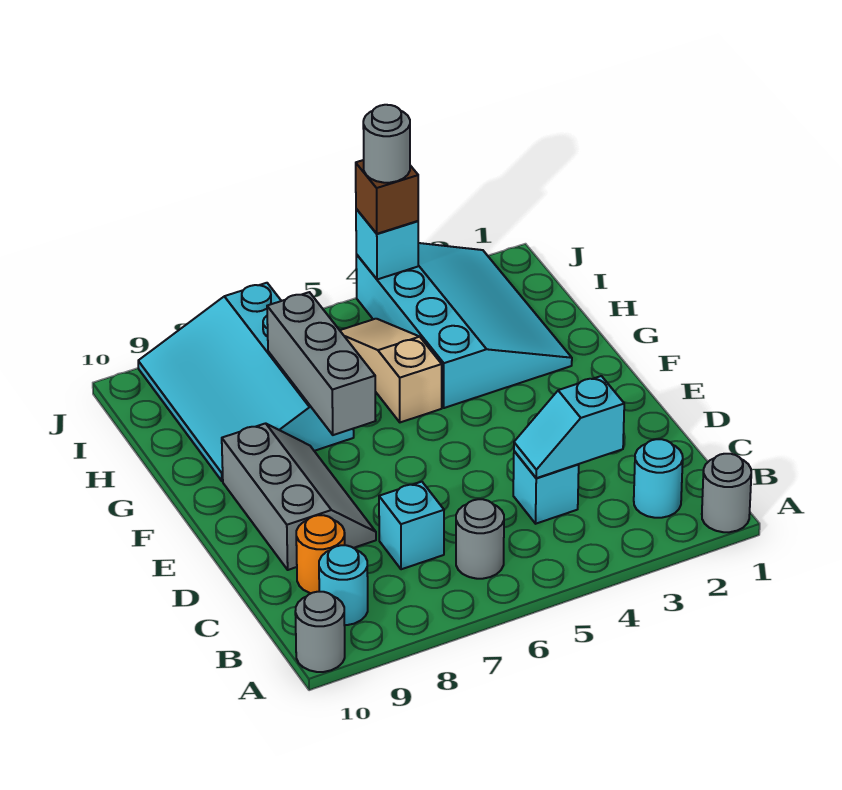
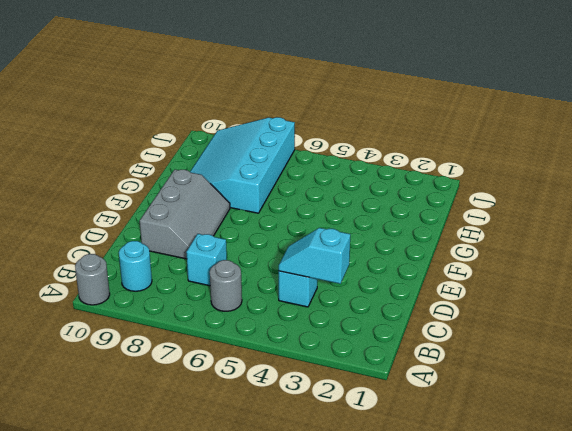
none -> grey 1x1 round brick [702,454,751,532]
none -> cyan 1x1 round brick [634,439,683,518]
none -> orange 1x1 round brick [296,515,345,593]

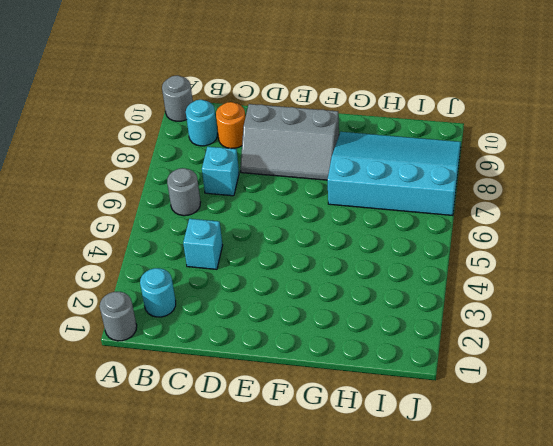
none -> cyan 3x4 slope [356,243,572,408]
none -> tan 1x3 slope [340,319,442,422]
none -> cyan 1x2 slope [514,376,624,478]

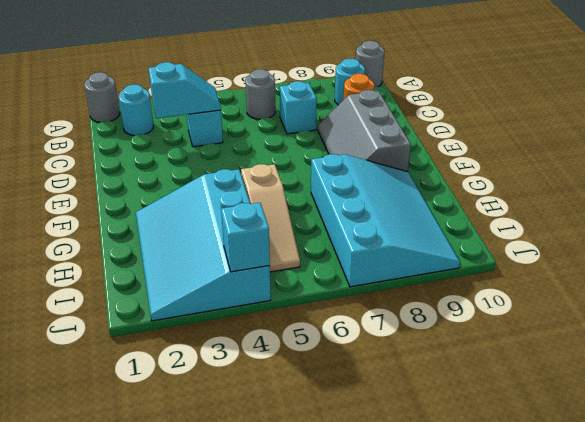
none -> grey 1x3 brick [267,292,376,435]
none -> brown 1x1 brick [356,160,418,234]
none -> grey 1x1 round brick [363,105,410,183]

